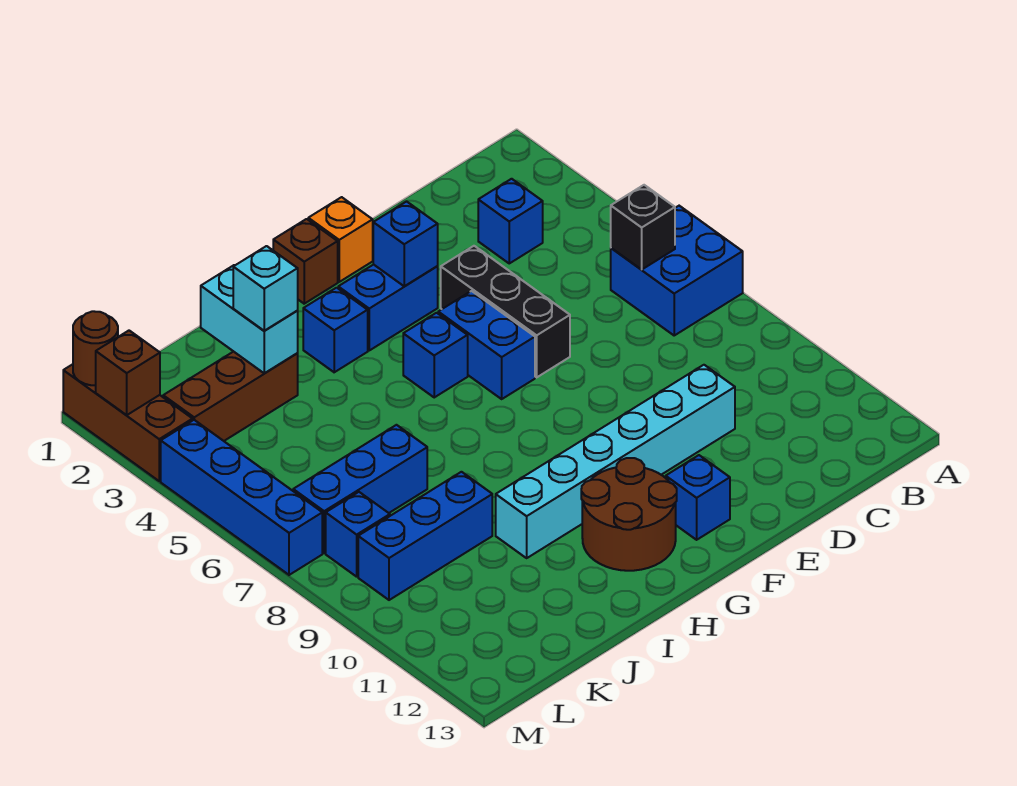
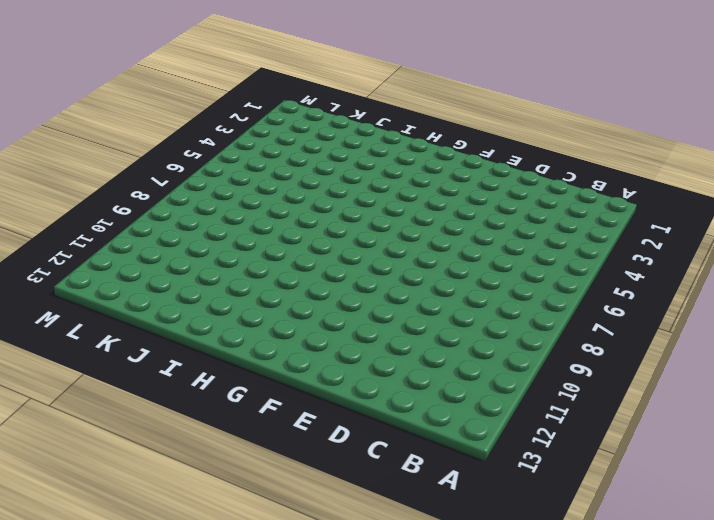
none -> blue 2x2 brick [611,206,743,335]
none -> blue 1x1 brick [478,179,543,263]
none -> cyan 1x6 brick [496,365,735,558]

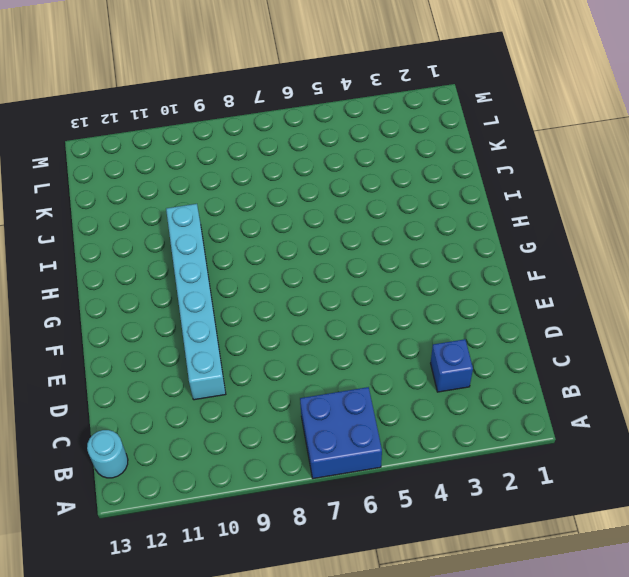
cyan 1x1 round brick [87,430,128,478] -> none
none -> black 1x3 brick [441,246,570,377]
none -> orange 1x1 brick [308,197,373,282]
none -> blue 1x2 brick [338,265,438,350]

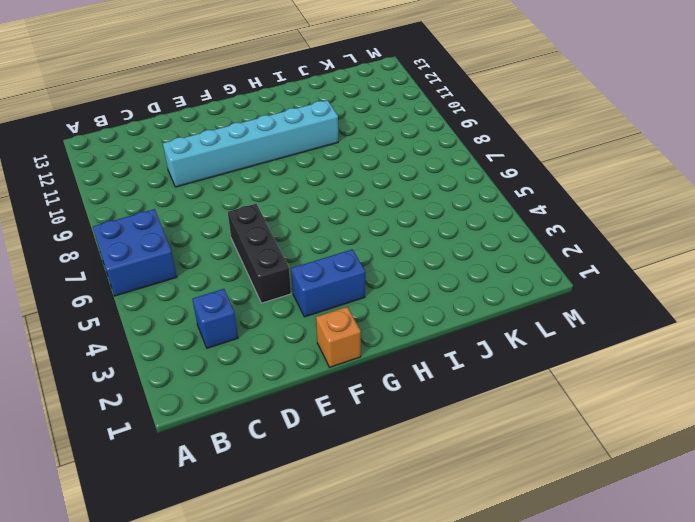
none -> blue 1x2 brick [438,291,535,399]
none -> blue 1x1 brick [666,455,730,540]
none -> brown 1x1 brick [273,219,338,304]

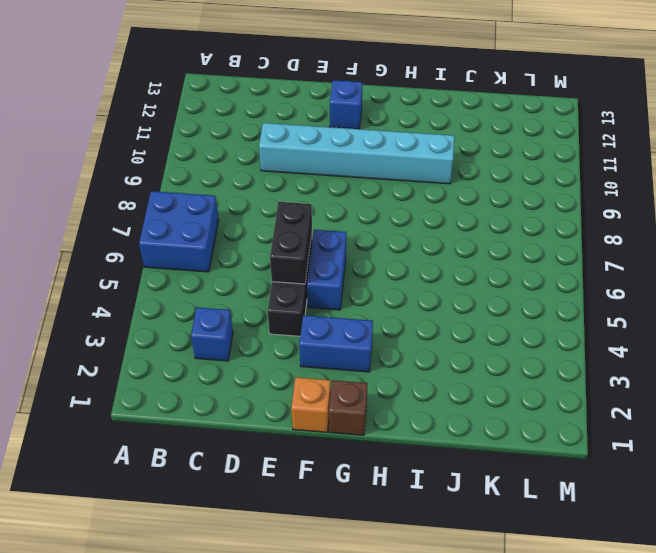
black 1x2 brick [270,202,312,284] -> none
none -> blue 1x1 brick [403,313,468,397]
none -> brown 2x2 round brick [581,458,677,571]
none -> blue 1x1 brick [303,288,368,372]

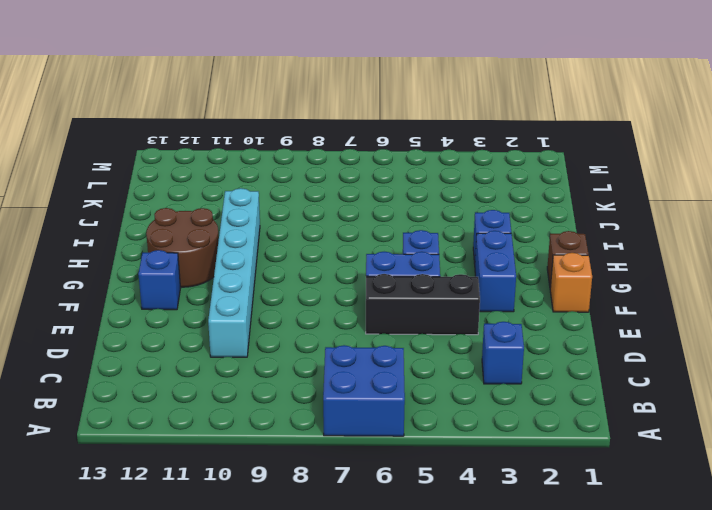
none -> brown 1x3 brick [163,352,298,441]
none -> blue 1x3 brick [293,425,427,553]
none -> blue 1x3 brick [358,472,492,600]

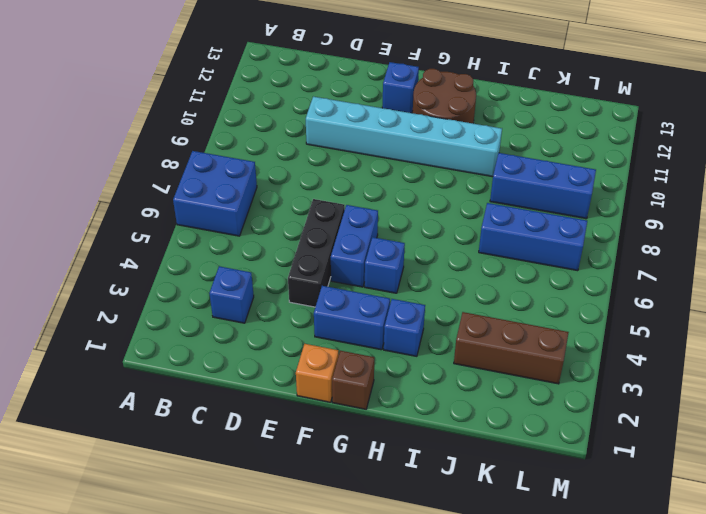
none -> blue 1x1 brick [326,492,390,577]
none -> brown 1x3 brick [63,364,193,481]
none -> blue 1x4 brick [161,420,322,575]

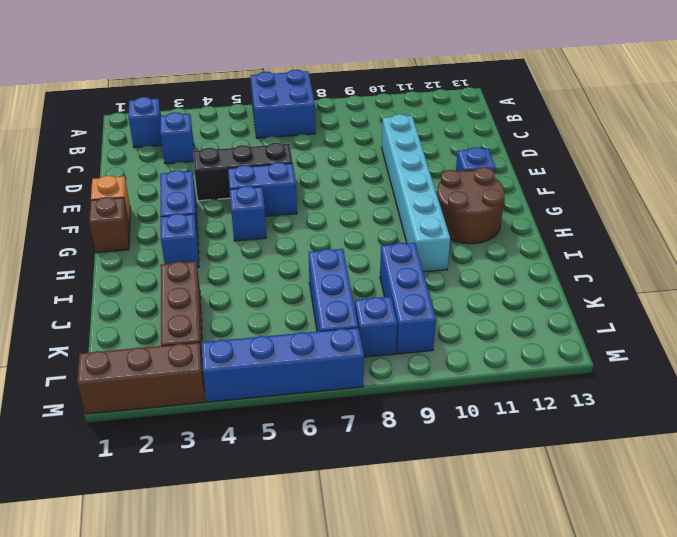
blue 1x1 brick [128,97,162,148] -> blue 1x1 brick moved to [373,202,438,286]
none -> black 1x1 brick [611,185,675,269]
none -> cyan 1x2 brick [201,265,298,373]
none -> brown 1x1 round brick [73,311,118,385]

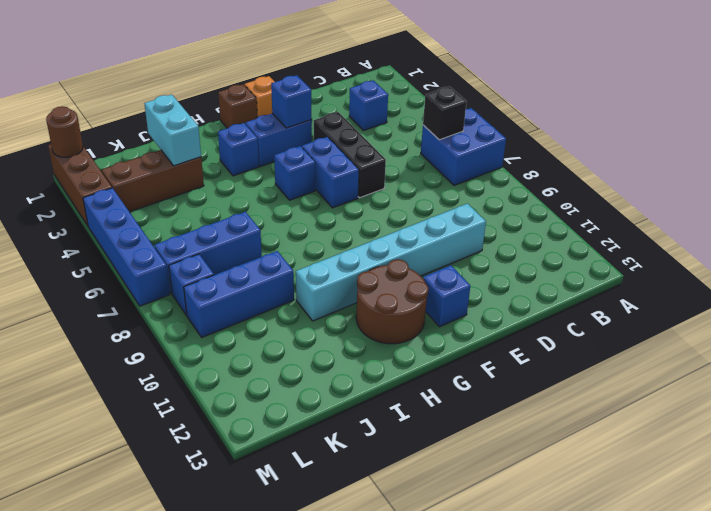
none -> brown 1x1 brick [96,331,160,415]
none -> cyan 1x1 brick [233,246,298,331]

